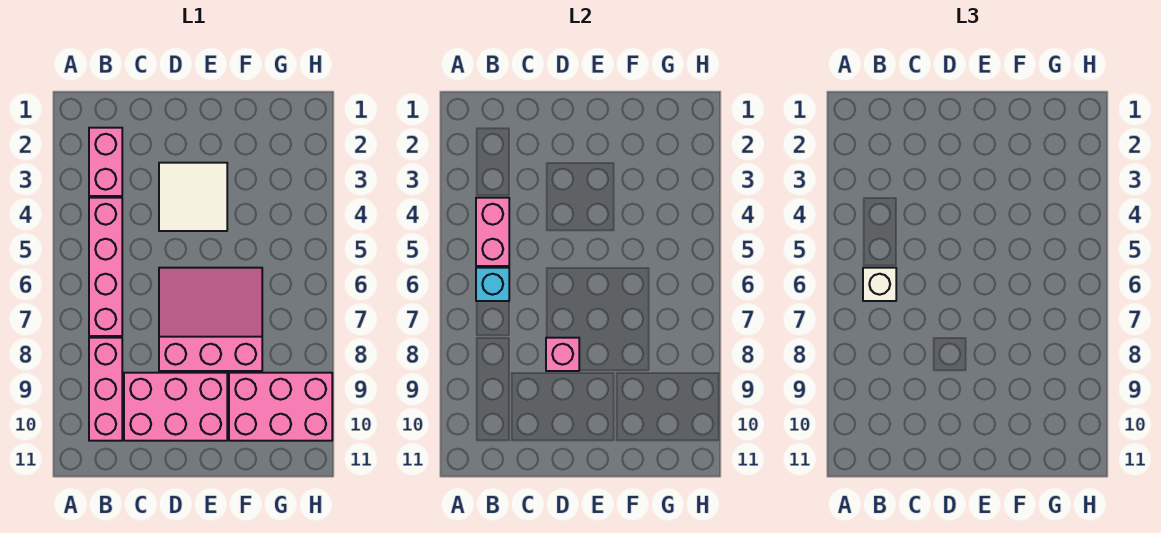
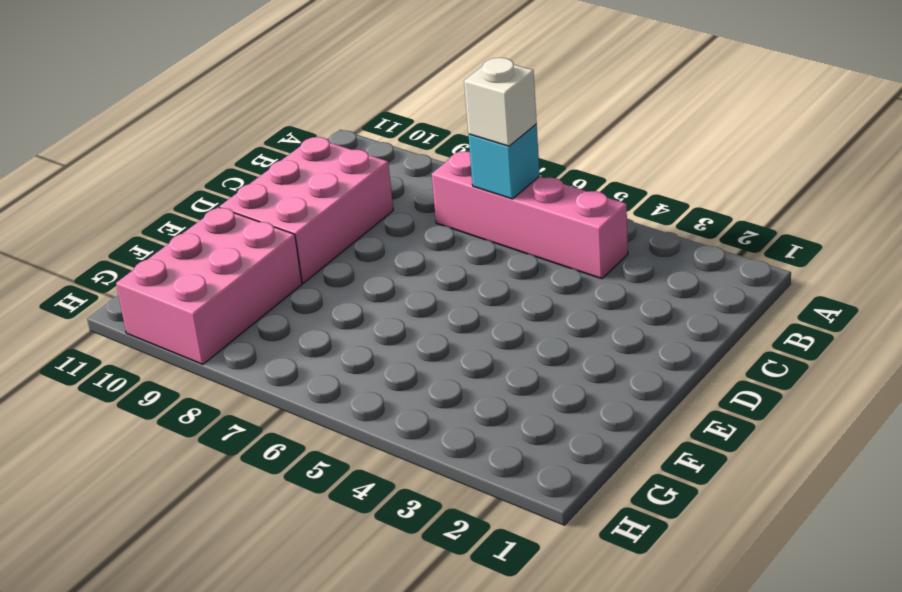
none -> pink 1x2 brick [89,128,122,196]
none -> pink 1x3 brick [89,338,122,441]

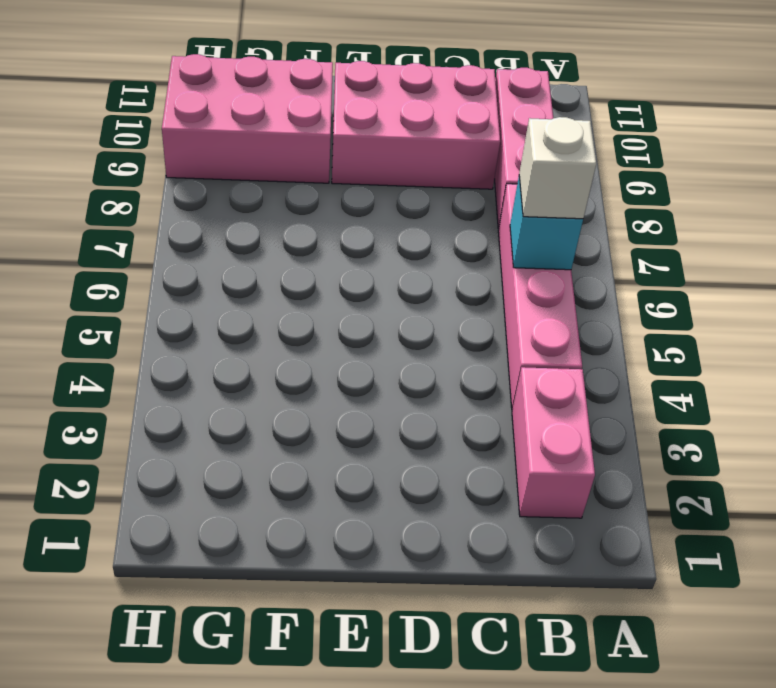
none -> white 2x2 tile [159,163,227,231]
none -> pink 3x3 slope [159,268,262,371]

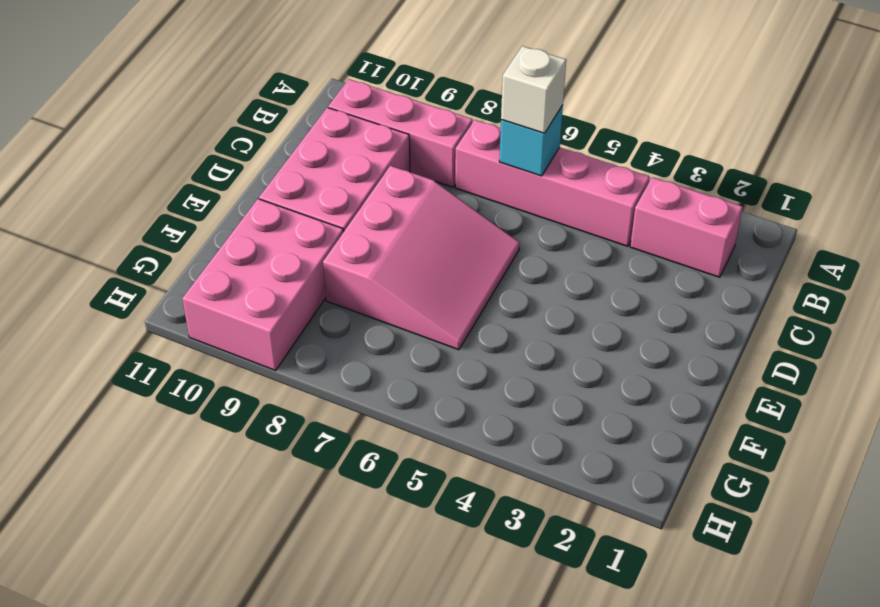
none -> white 2x2 tile [159,163,227,231]
none -> pink 1x2 brick [476,198,509,266]

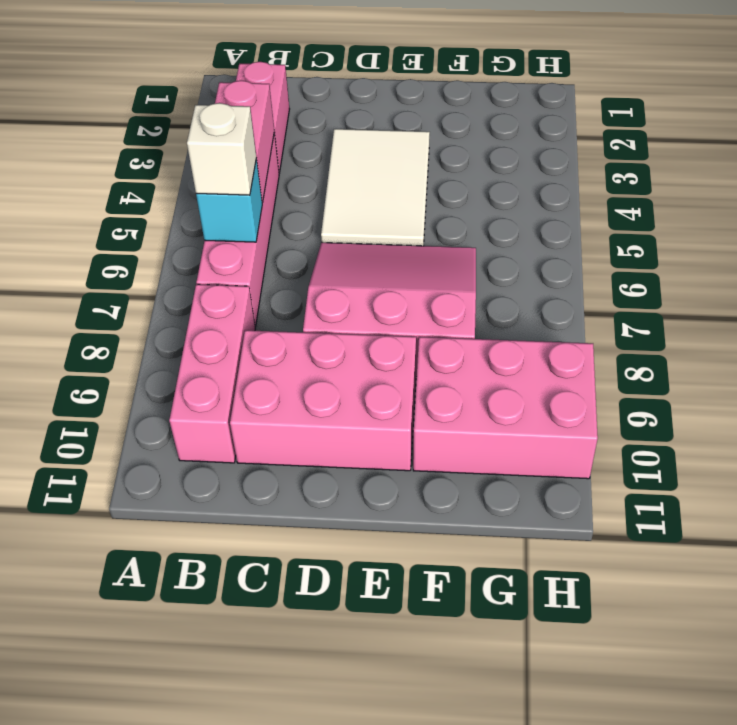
white 2x3 tile [321,129,430,246] -> white 2x2 tile [159,163,227,231]
none -> pink 1x1 brick [546,338,579,371]

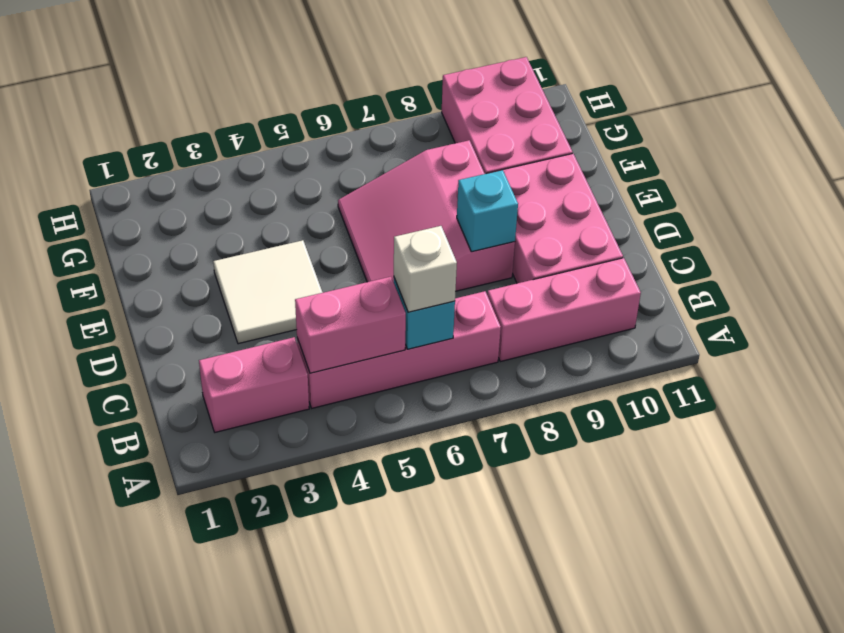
cyan 1x1 brick [457,170,518,252] -> pink 1x1 brick [546,338,579,371]

